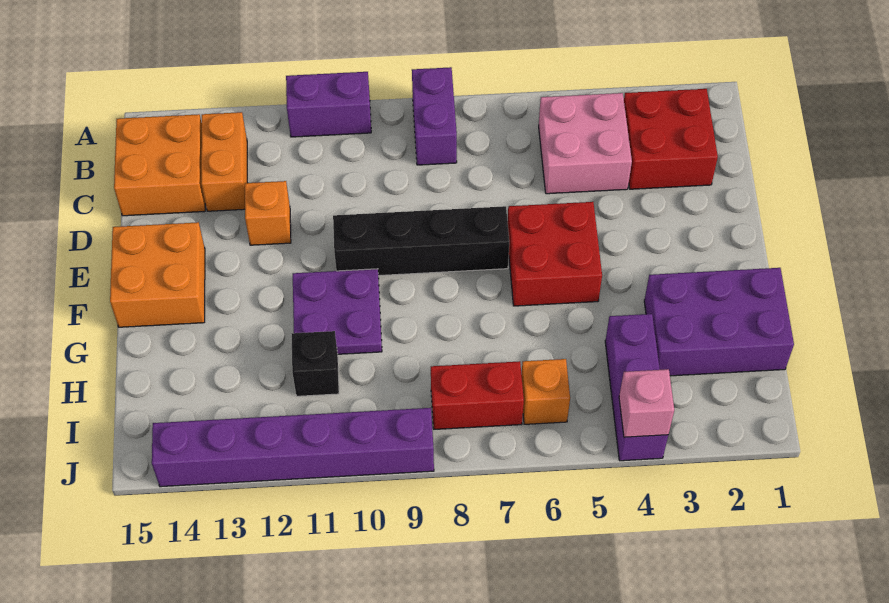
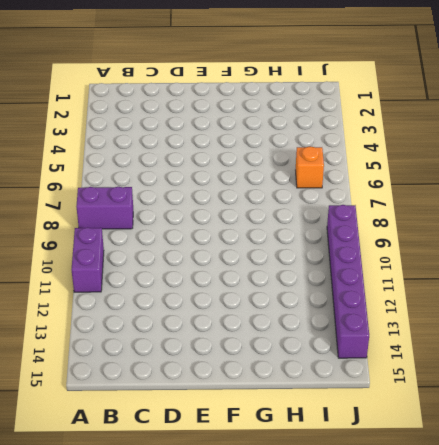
none -> red 2x2 brick [624,89,718,189]
none -> pink 2x2 brick [539,93,632,194]
none -> orange 1x2 brick [201,112,247,211]

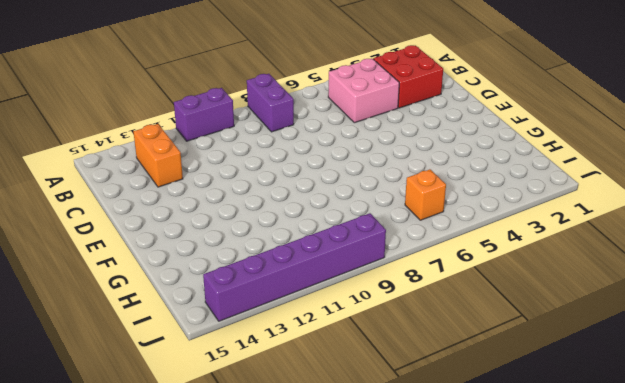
none -> orange 2x2 brick [114,114,205,216]
none -> orange 1x1 brick [245,181,291,245]
none -> red 2x2 brick [508,202,602,306]

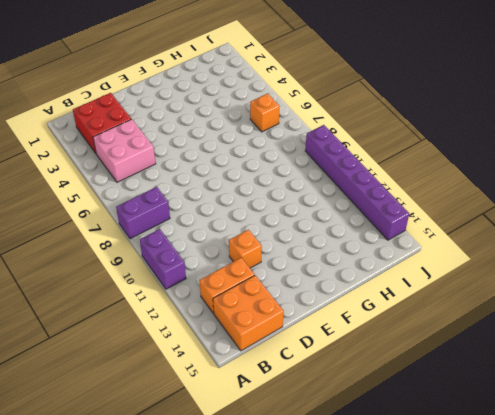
none -> red 2x2 brick [508,202,602,306]
none -> black 1x4 brick [333,206,509,276]
none -> orange 2x2 brick [110,222,205,327]

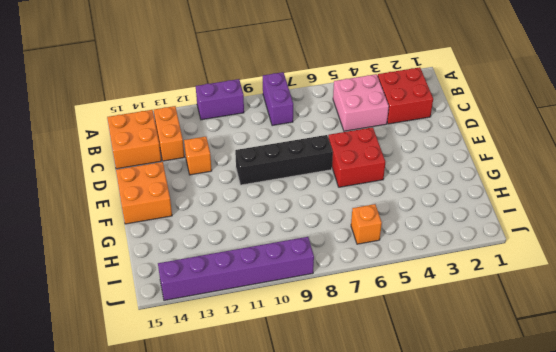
none -> purple 2x2 plate [293,269,382,354]
none -> purple 2x3 brick [644,268,794,376]
none -> purple 1x3 brick [605,314,668,461]

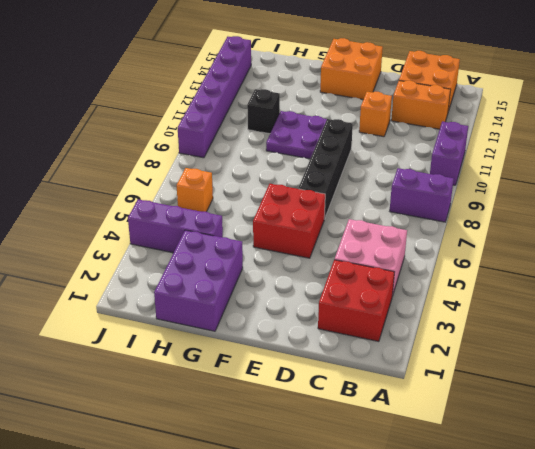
none -> red 1x2 brick [431,361,524,429]
none -> pink 1x1 brick [619,369,674,437]

